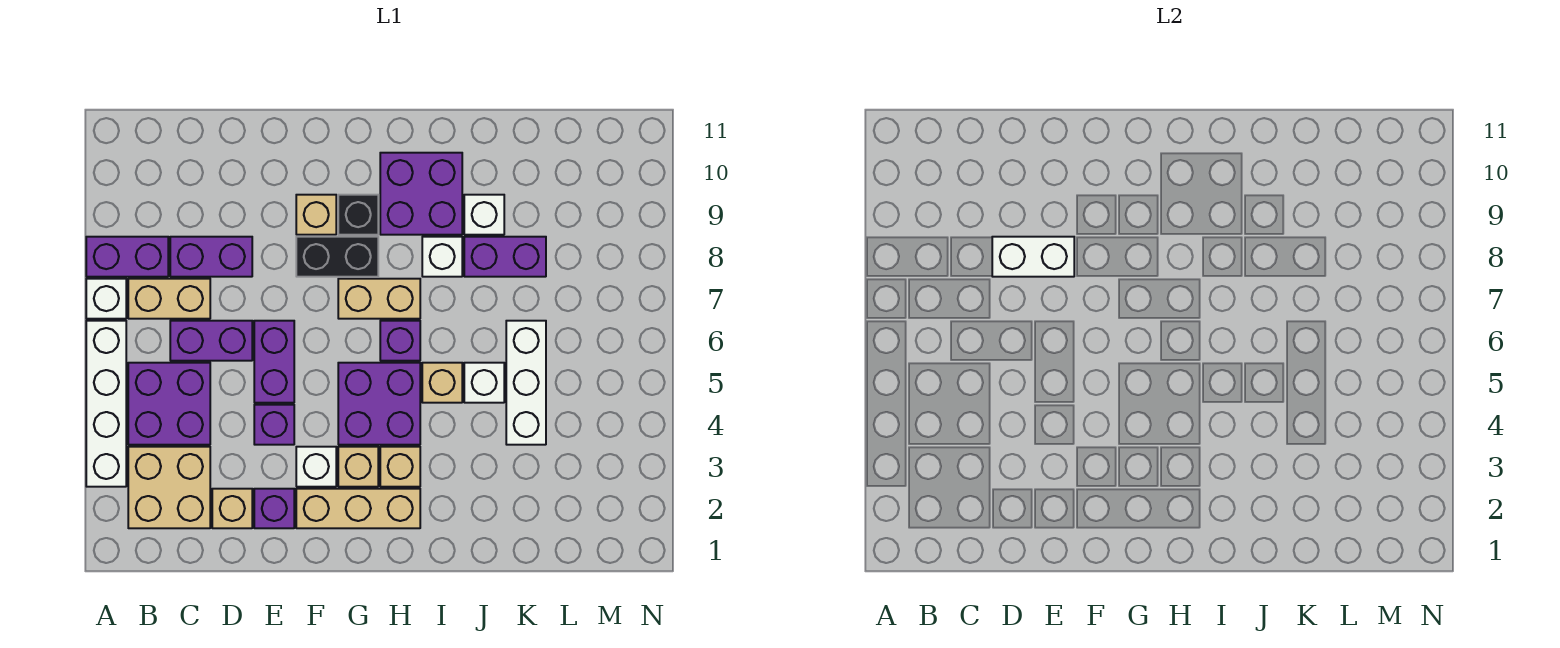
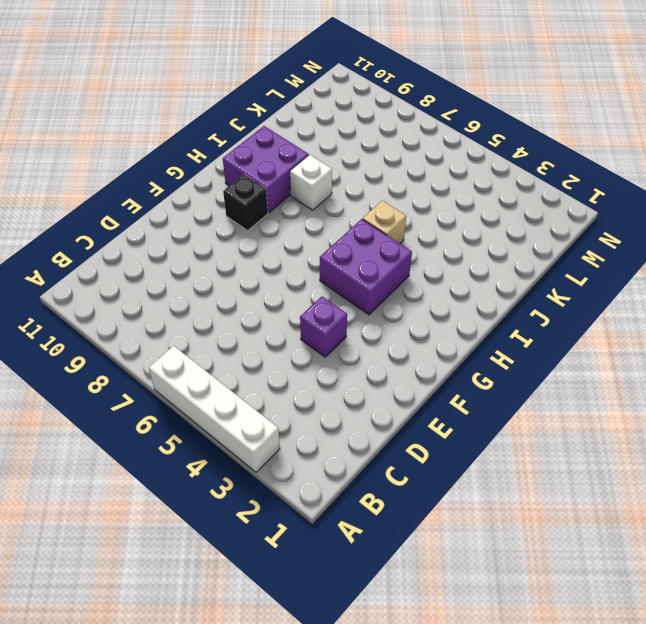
none -> white 1x1 brick [86,279,126,319]
none -> purple 1x2 brick [86,237,168,277]
none -> tan 2x2 brick [128,447,210,528]
none -> purple 2x2 brick [128,363,210,445]

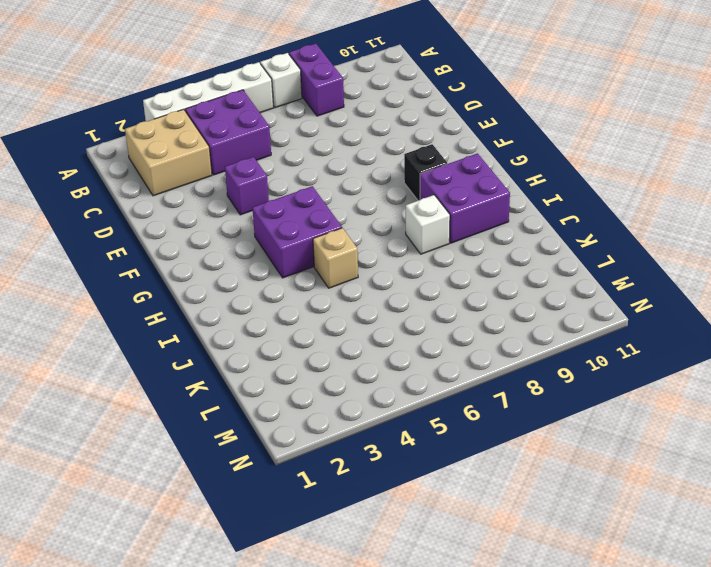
none -> tan 1x2 brick [128,279,210,319]
none -> purple 1x2 brick [170,321,252,361]
none -> purple 1x2 brick [170,237,252,277]
none -> tan 1x1 brick [212,489,252,528]

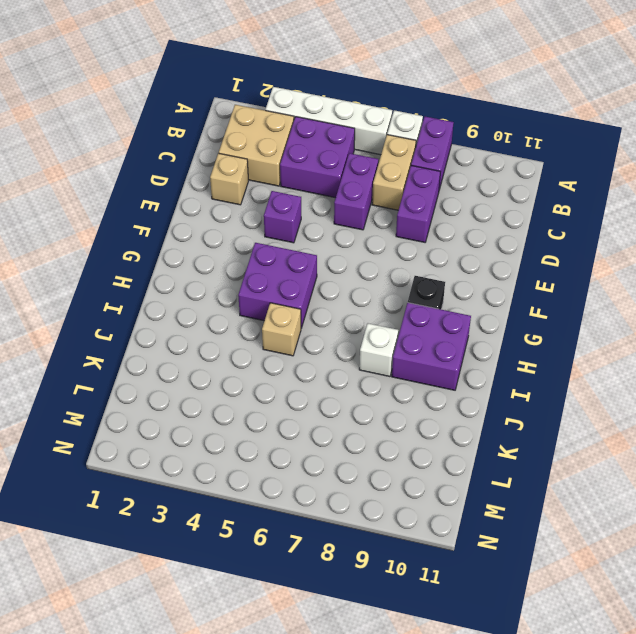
none -> purple 1x1 brick [254,489,294,528]
none -> purple 1x2 brick [254,321,294,403]
none -> tan 1x3 brick [296,489,420,528]
none -> white 1x1 brick [296,447,336,487]

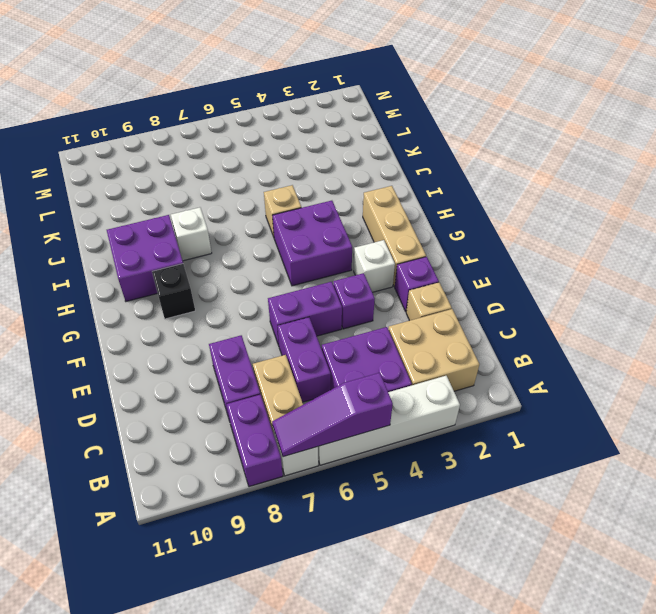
purple 1x3 slope [272,373,393,457] -> none
none -> black 1x2 brick [296,237,378,277]
none -> tan 1x1 brick [296,195,336,235]
none -> tan 1x1 brick [338,447,378,487]
none -> tan 1x2 brick [338,279,420,319]

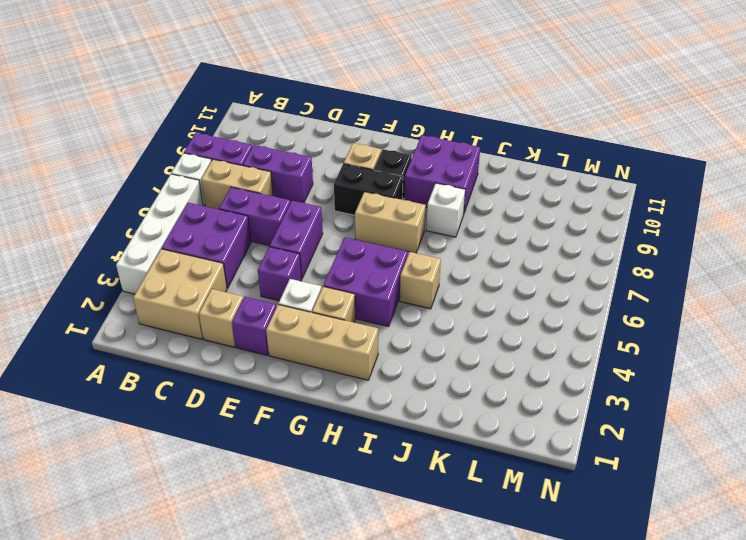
none -> tan 1x1 brick [380,447,420,487]
none -> purple 1x1 brick [380,321,420,361]
none -> white 1x1 brick [464,363,504,403]
none -> purple 1x2 brick [464,237,546,277]

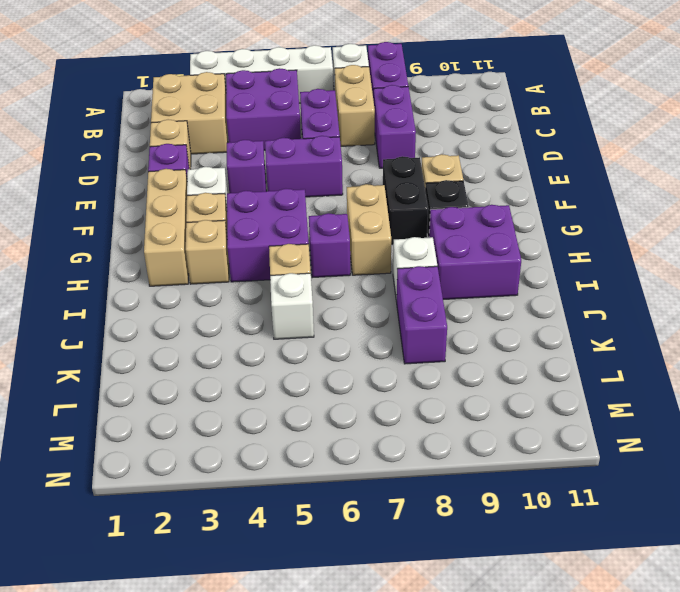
none -> white 1x1 brick [464,195,504,235]
none -> white 1x3 brick [506,321,546,445]
none -> white 1x2 brick [992,237,1074,277]

